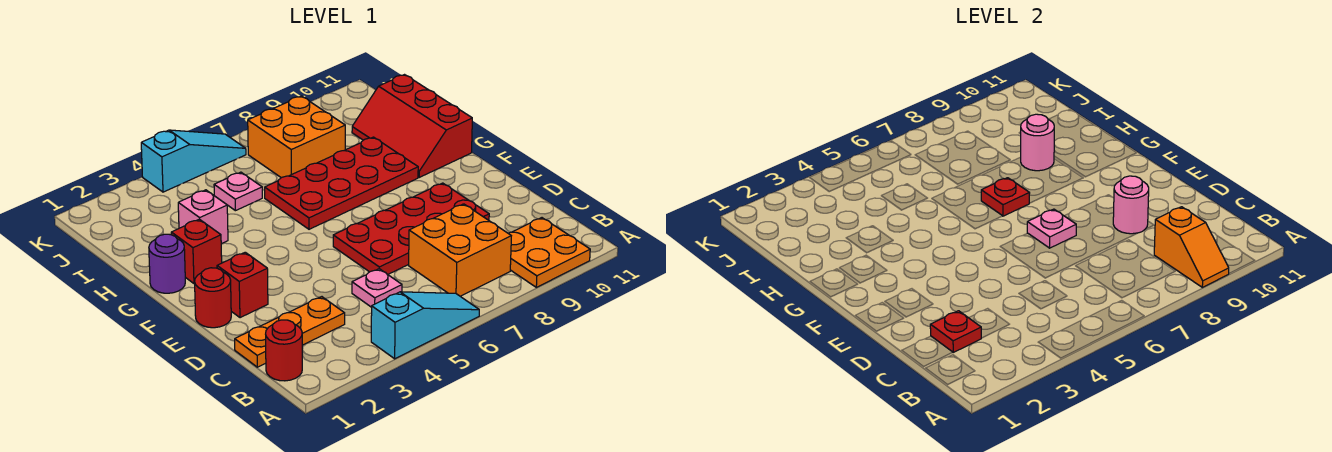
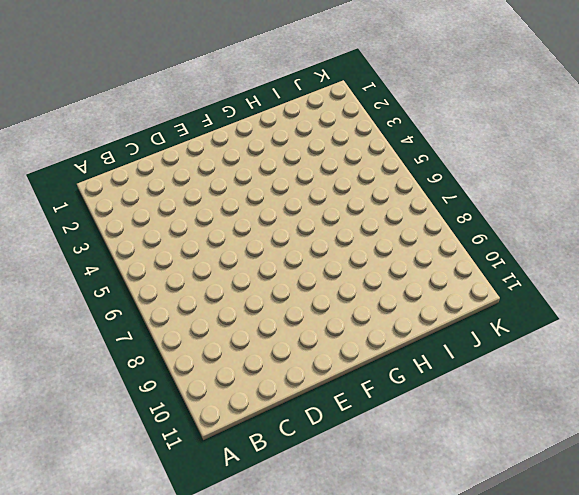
none -> cyan 1x3 slope [371,292,479,359]
none -> orange 2x2 plate [508,218,590,287]
none -> red 1x1 round brick [266,320,302,381]

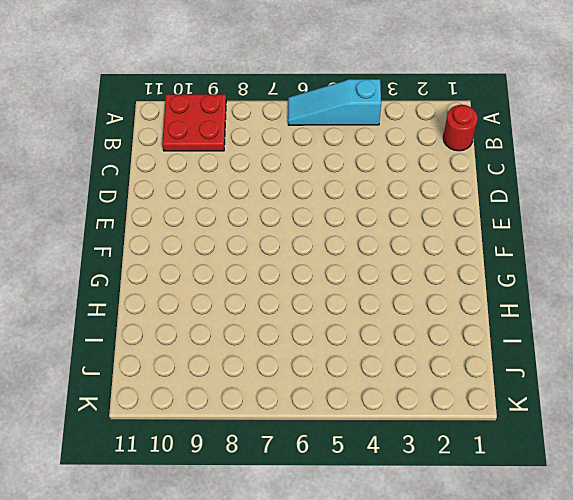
red 2x2 plate [162,94,226,151] -> orange 2x2 plate [508,218,590,287]
none -> orange 2x2 brick [409,204,511,296]
none -> orange 1x3 plate [235,297,345,367]
none -> pink 1x1 plate [352,269,402,307]

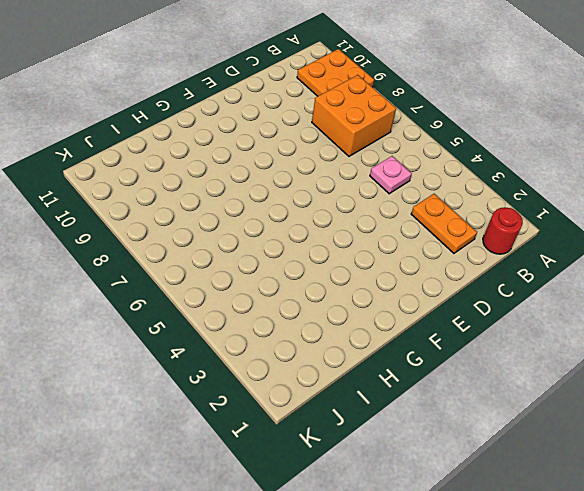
orange 1x2 plate [411,194,477,253] -> orange 1x3 plate [235,297,345,367]
none -> cyan 1x3 slope [371,292,479,359]
none -> red 2x4 plate [333,183,489,274]
none -> red 1x1 round brick [195,268,231,328]

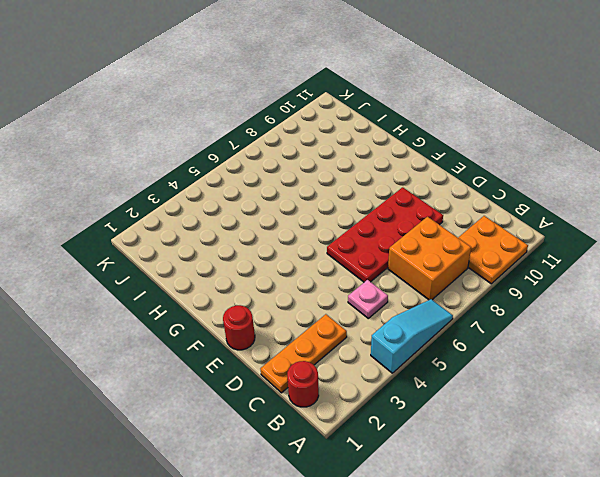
none -> red 1x1 brick [217,252,268,318]
none -> purple 1x1 round brick [149,234,185,293]
none -> red 1x1 brick [171,219,222,284]

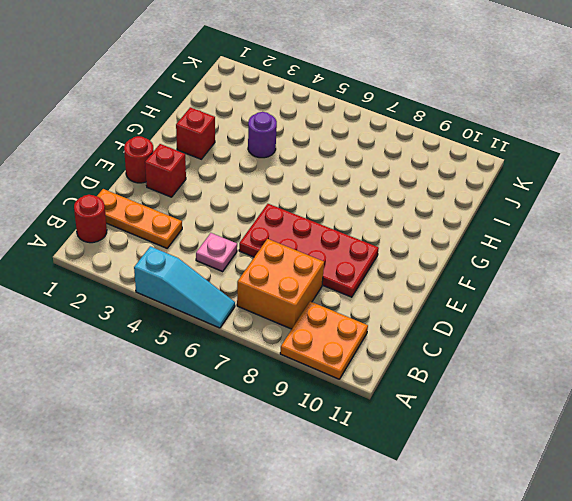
purple 1x1 round brick [248,112,277,158] -> purple 1x1 round brick moved to [149,234,185,293]
none -> red 2x4 plate [265,137,418,229]
none -> red 2x3 slope [352,75,472,177]
none -> pink 1x1 brick [178,190,228,244]

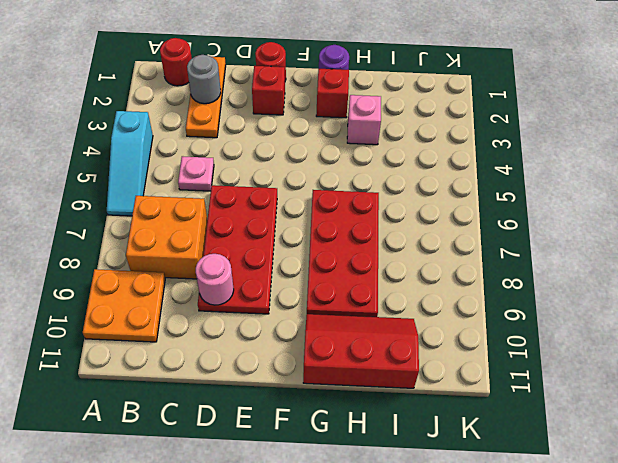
grey 1x1 round brick [187,55,221,104] -> red 1x1 plate [930,311,981,352]
none -> pink 1x1 plate [214,172,262,211]
none -> orange 2x2 brick [248,96,345,178]
none -> cyan 1x3 slope [141,130,246,192]

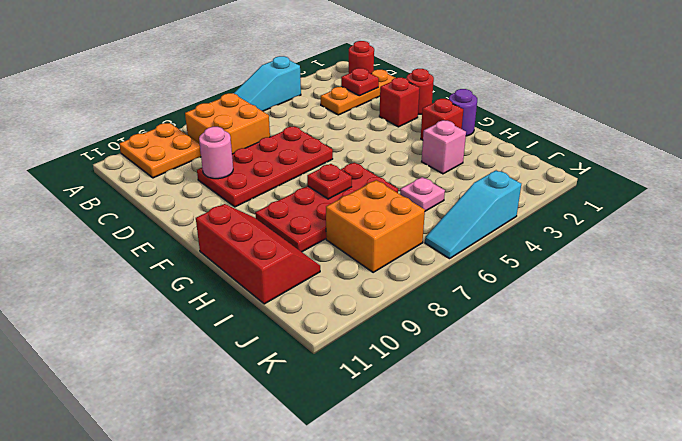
none -> pink 1x1 plate [352,269,402,307]
none -> orange 1x2 slope [1154,207,1229,287]
none -> pink 1x1 plate [1027,209,1076,248]

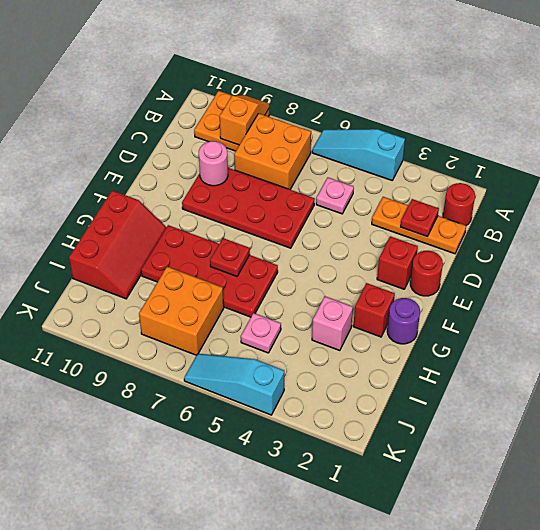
none -> pink 1x1 plate [1027,209,1076,248]
none -> pink 1x1 round brick [1021,114,1054,171]

